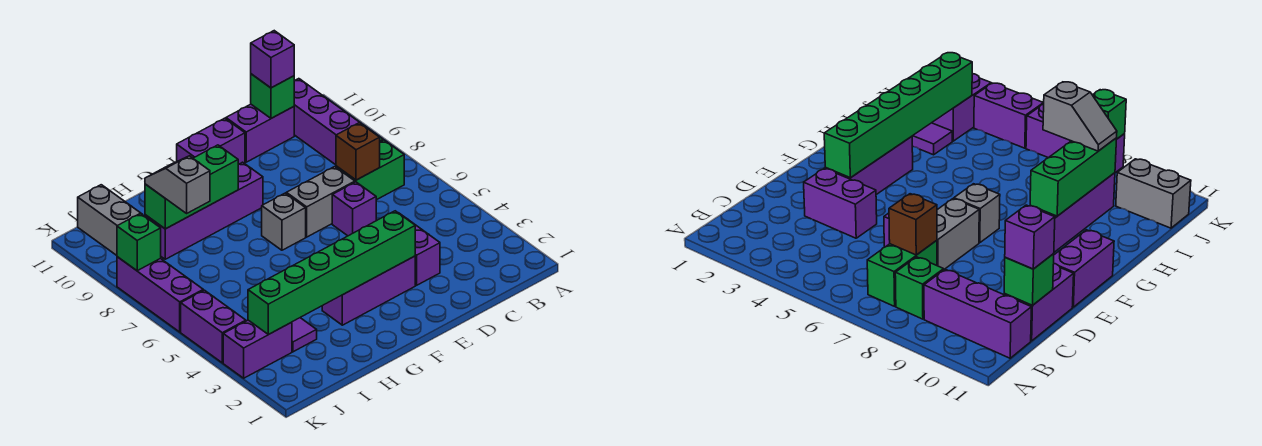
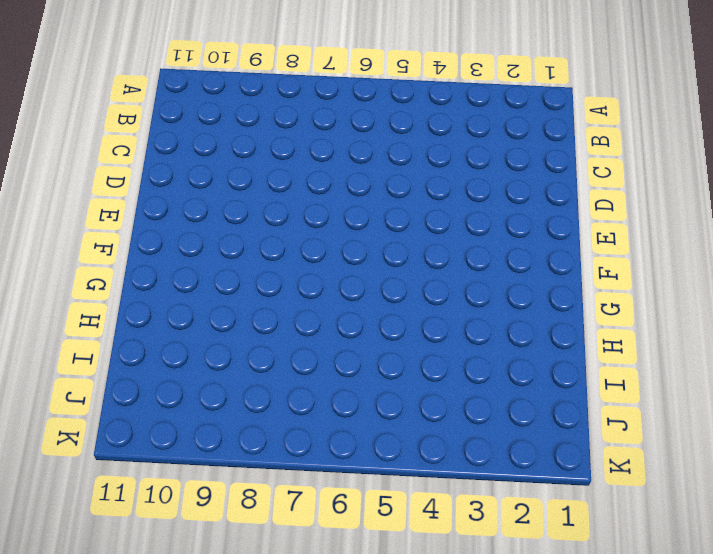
none -> green 1x2 brick [336,140,404,200]
none -> green 1x1 brick [895,257,944,319]
none -> purple 1x3 brick [294,79,360,165]

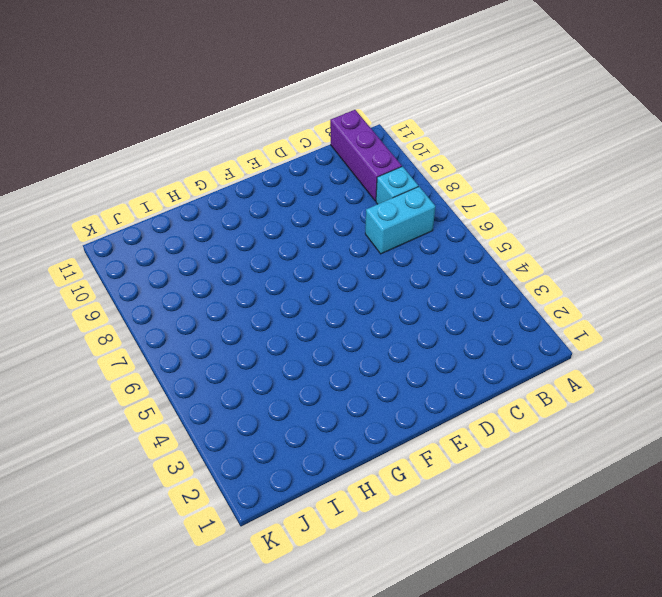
cyan 1x2 brick [365,187,435,254] -> green 1x2 brick [336,140,404,200]
cyan 1x1 brick [376,167,418,204] -> green 1x1 brick [895,257,944,319]
none -> purple 1x2 brick [226,104,294,162]
none -> purple 1x2 brick [399,213,440,285]
none -> purple 1x1 brick [332,182,376,236]

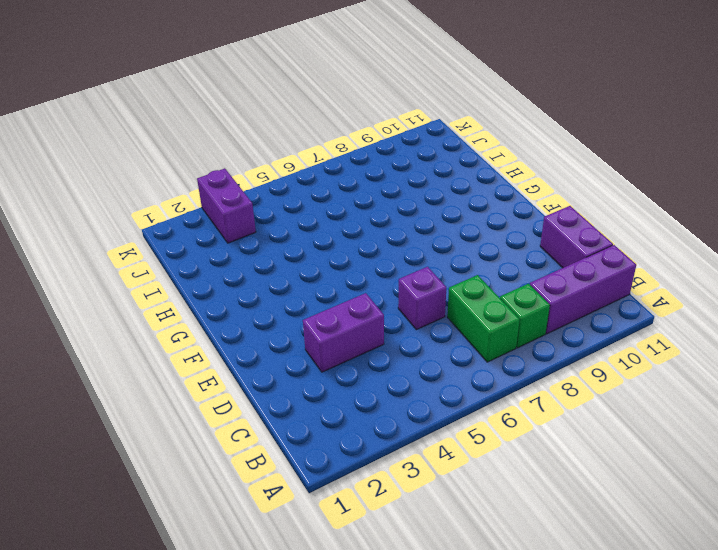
none -> grey 1x2 brick [286,167,355,237]
none -> purple 1x3 brick [322,256,415,325]
none -> purple 1x2 brick [177,118,245,164]

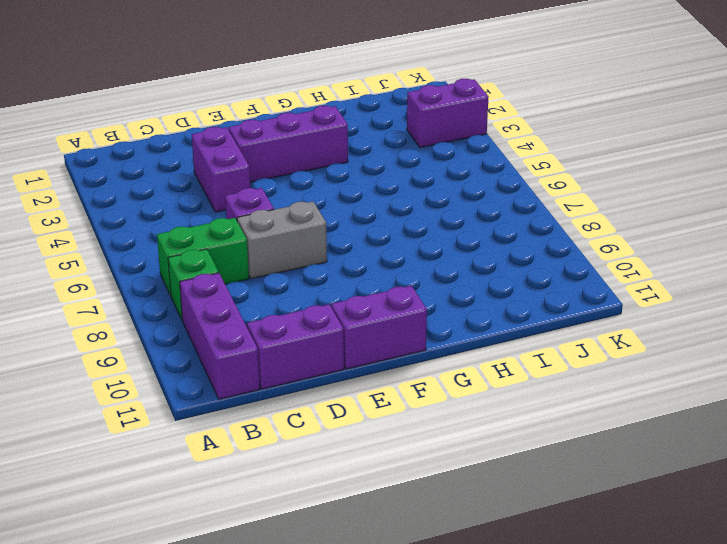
none -> grey 1x1 brick [262,193,306,250]
none -> purple 1x4 brick [145,162,263,259]
none -> purple 1x1 tile [292,318,317,352]

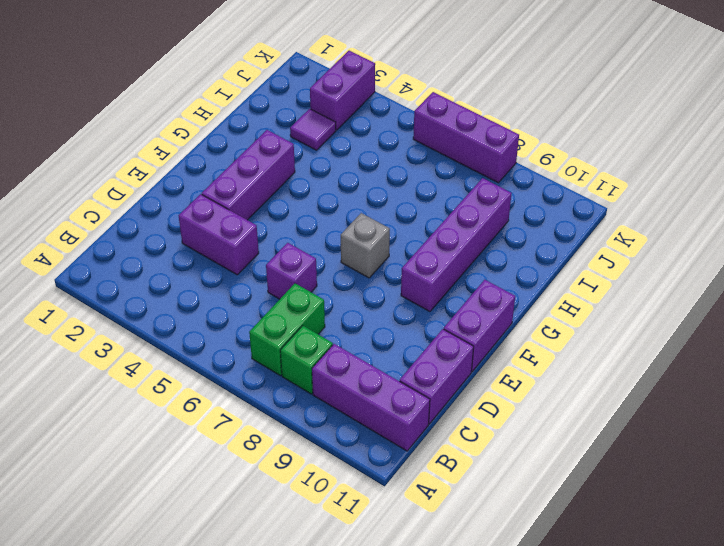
none -> grey 1x2 brick [286,167,355,237]
none -> grey 1x2 brick [78,185,140,255]
none -> purple 1x2 brick [181,290,246,363]

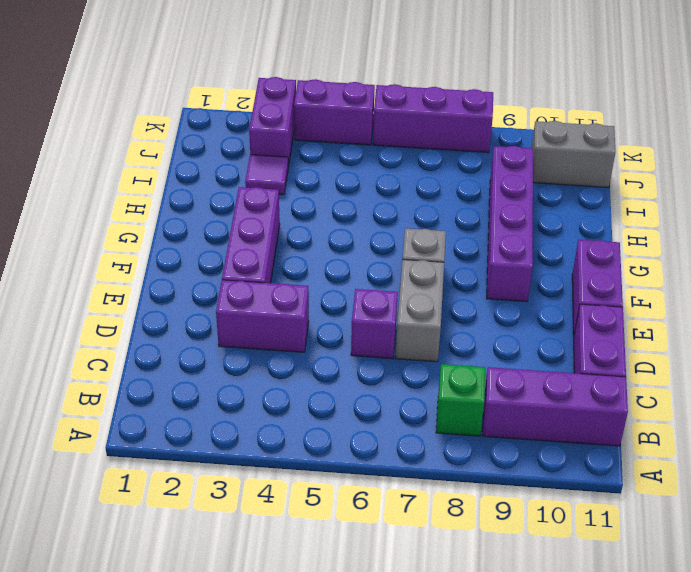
none -> green 1x2 brick [336,140,404,200]
none -> brown 1x1 brick [336,123,380,180]
none -> green 1x1 brick [251,74,294,118]

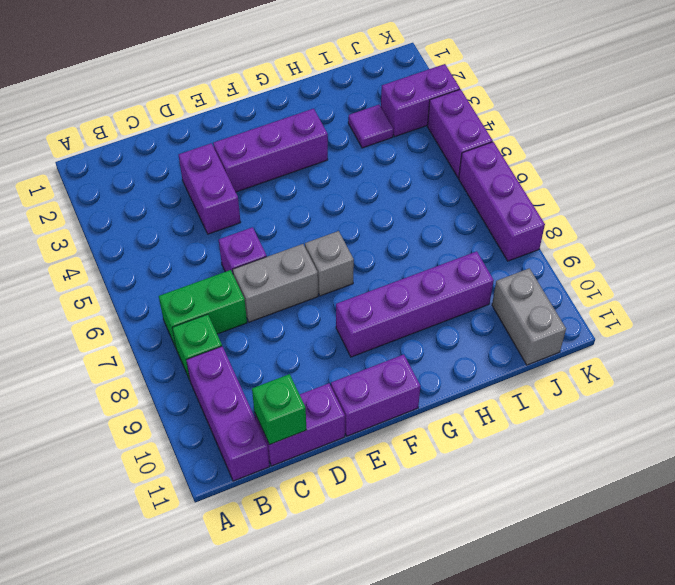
none -> brown 1x1 brick [336,123,380,180]
none -> green 1x6 brick [248,211,415,335]
none -> green 1x3 brick [145,145,239,229]

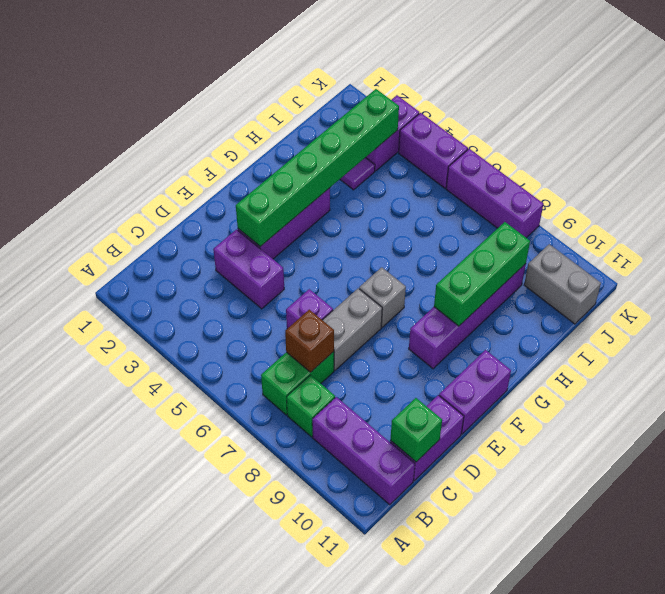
none -> green 1x1 brick [117,213,161,271]
none -> purple 1x1 brick [251,31,294,88]
none -> grey 1x2 slope [145,156,210,213]

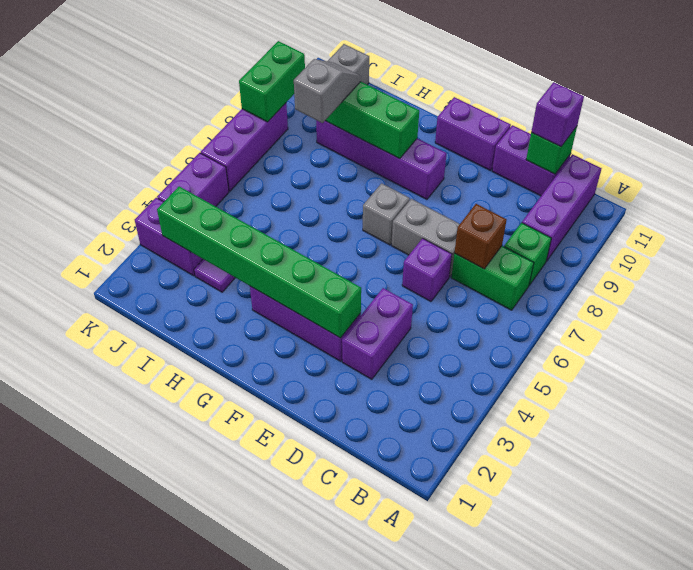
green 1x2 brick [239,41,305,122] -> green 1x1 brick [117,213,161,271]

